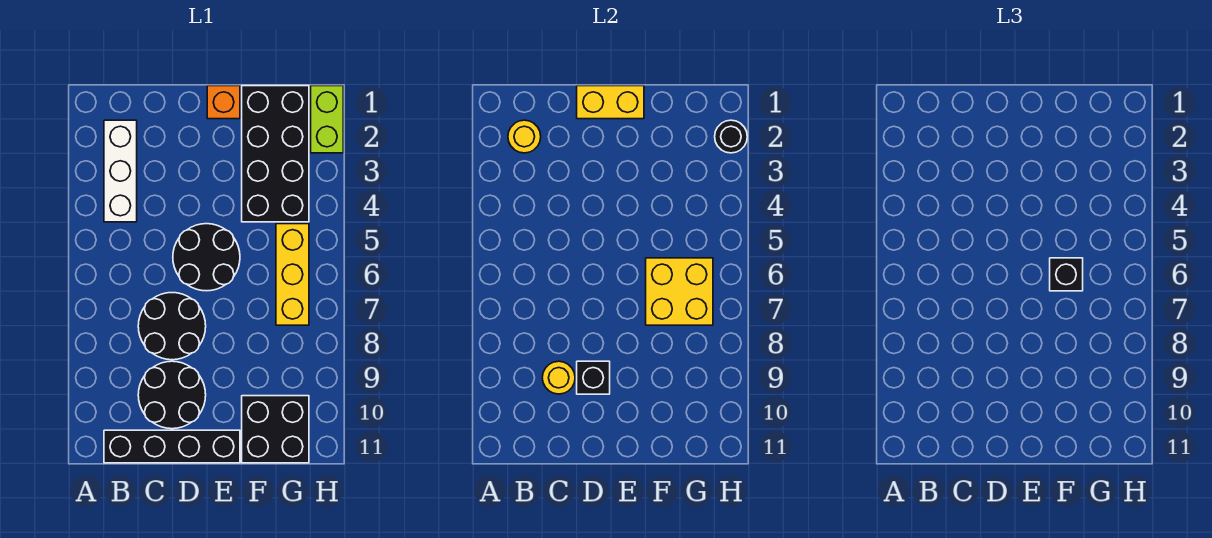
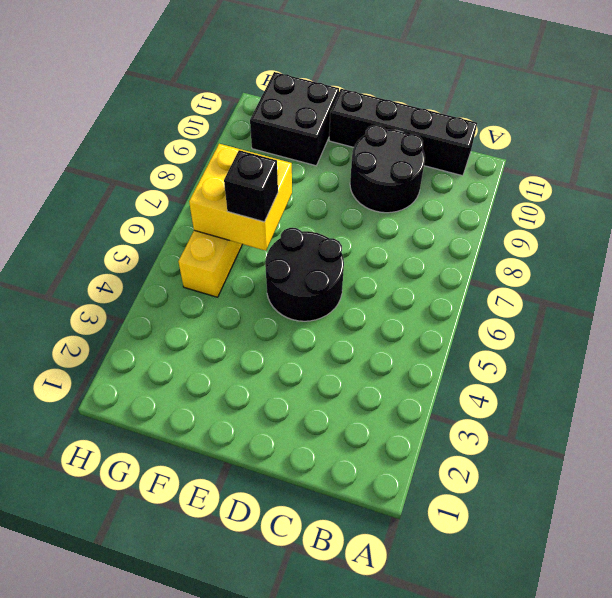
none -> white 1x3 brick [104,120,137,222]
none -> black 2x2 round brick [138,293,206,360]
none -> orange 1x1 brick [207,86,240,119]

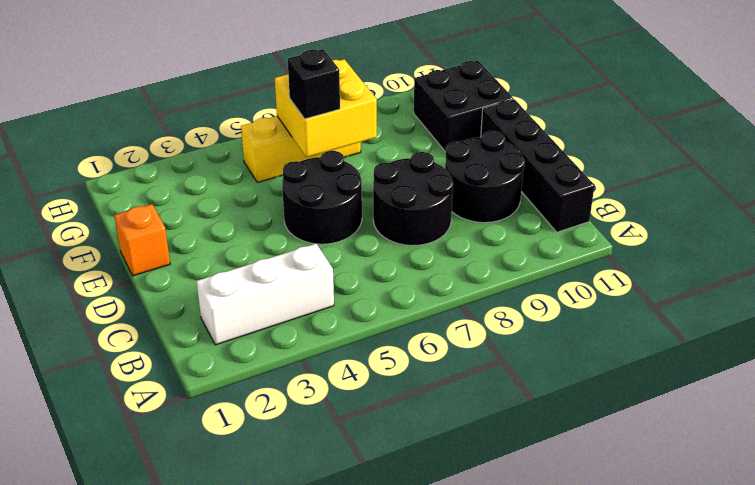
none -> black 2x4 brick [242,86,309,222]
none -> lime 1x2 brick [311,86,343,153]
none -> yellow 1x1 round brick [508,120,541,153]

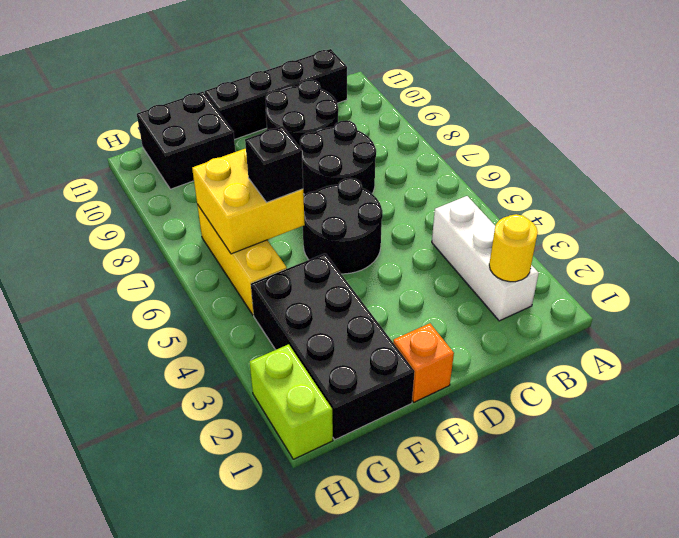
none -> yellow 1x1 round brick [542,361,575,394]
none -> yellow 1x2 brick [577,86,644,119]
none -> black 1x1 brick [577,361,610,394]

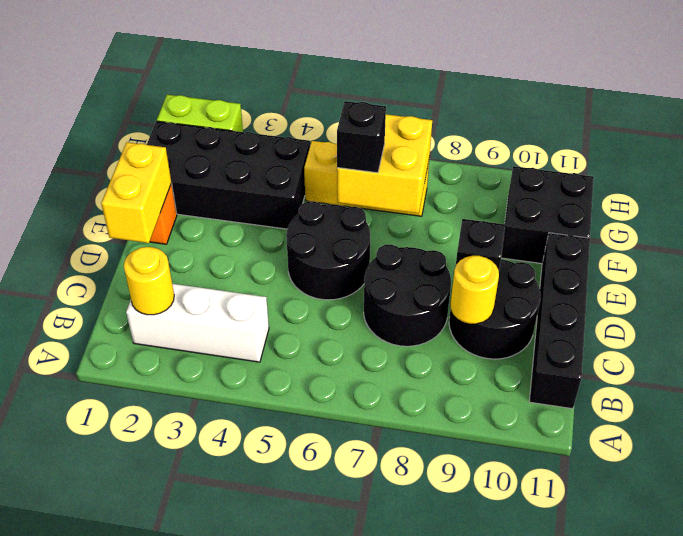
none -> black 1x1 round brick [715,120,747,153]

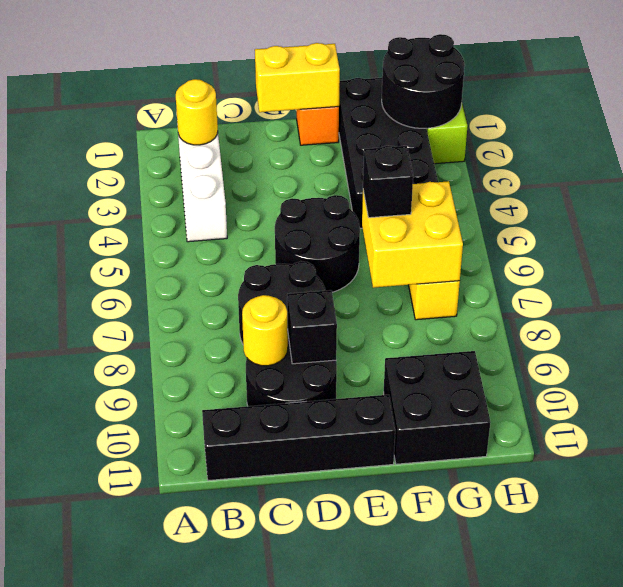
black 2x2 round brick [382,34,465,128] -> black 1x1 round brick [715,120,747,153]

